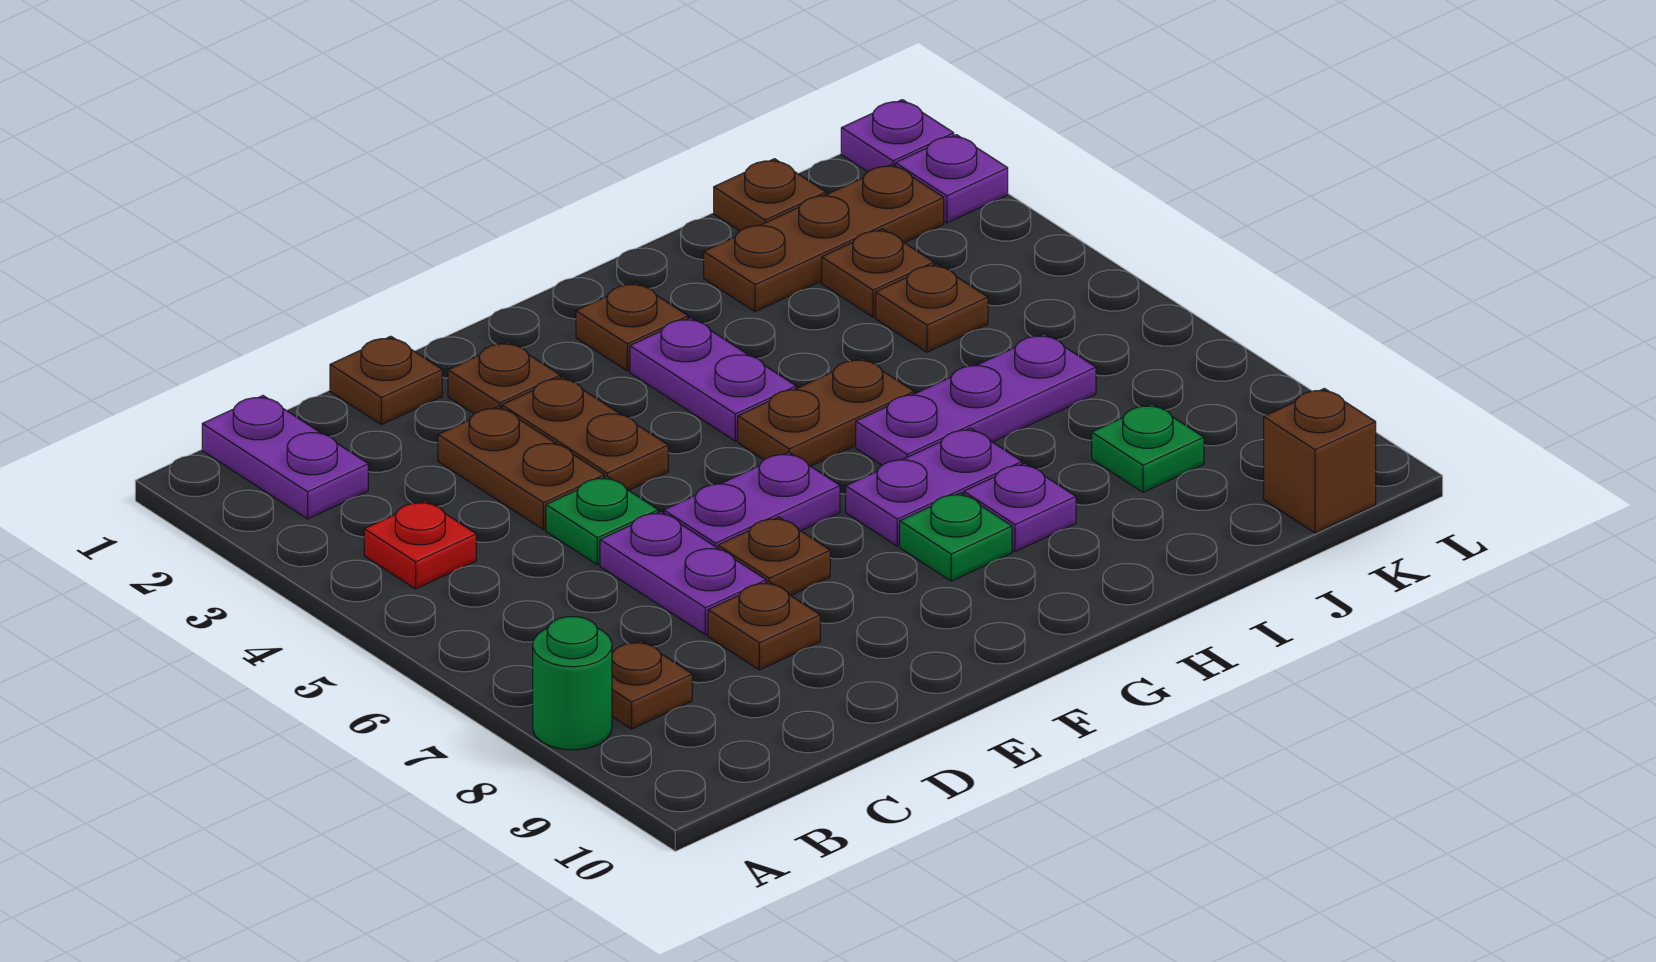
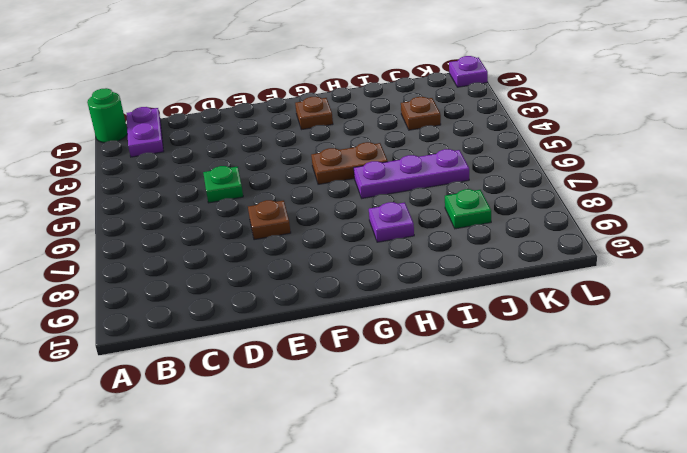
green 1x1 round brick [87,88,127,143] -> green 1x1 round brick moved to [533,617,612,750]
none -> red 1x1 plate [364,501,476,589]
none -> brown 1x1 plate [612,641,692,729]
none -> brown 1x1 plate [330,336,442,425]

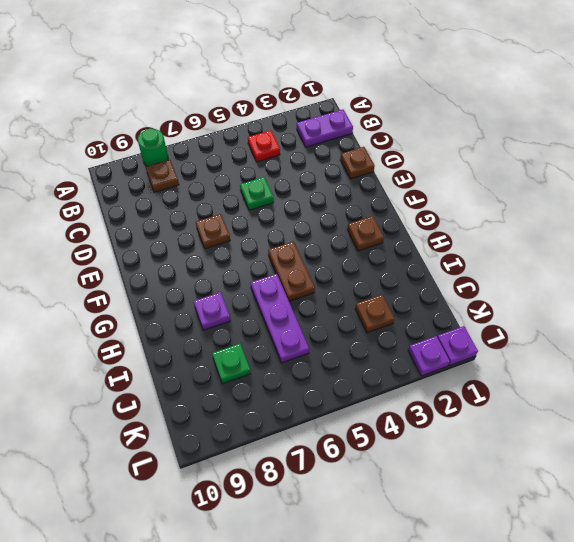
none -> brown 1x2 plate [438,406,604,530]
none -> purple 1x2 plate [600,512,766,635]
none -> brown 1x1 plate [708,582,820,670]

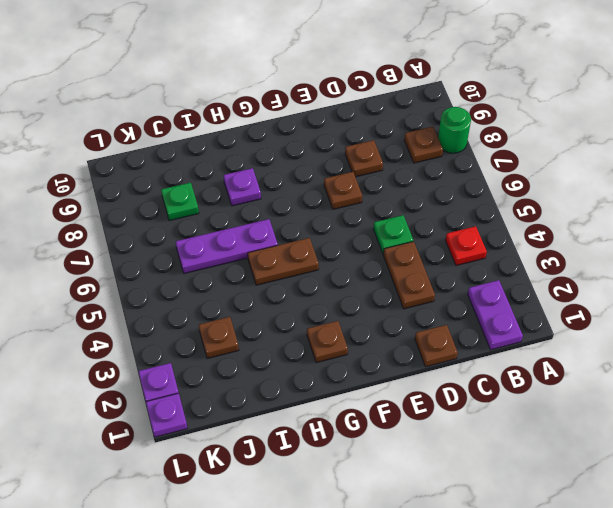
none -> purple 1x2 plate [600,512,766,635]
none -> brown 1x1 plate [448,342,560,414]
none -> brown 1x2 plate [502,377,668,490]

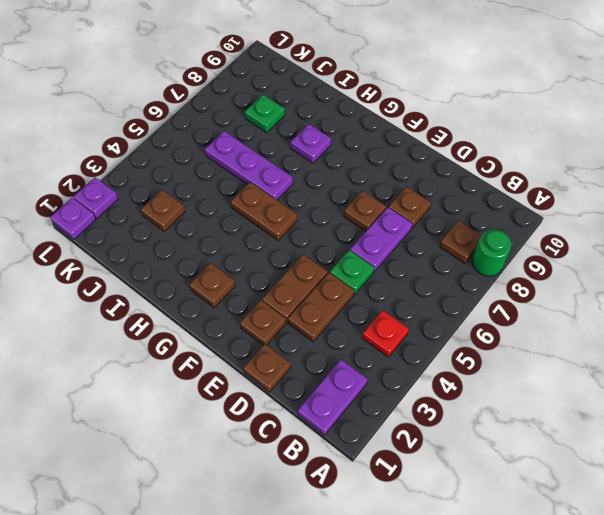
none -> purple 1x2 plate [664,452,840,548]
none -> purple 1x2 plate [630,318,796,441]
none -> purple 1x2 plate [846,428,1022,546]

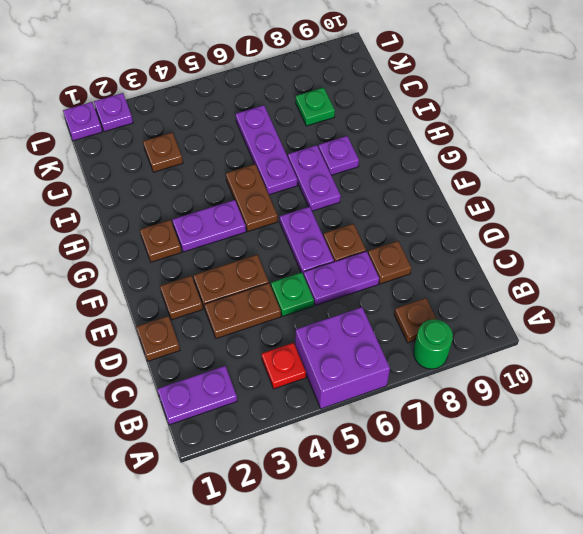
purple 2x2 brick [295,307,390,409] -> none
none -> green 1x1 plate [900,493,1012,581]
none -> brown 1x3 plate [704,164,944,312]
none -> brown 1x1 plate [714,159,826,231]

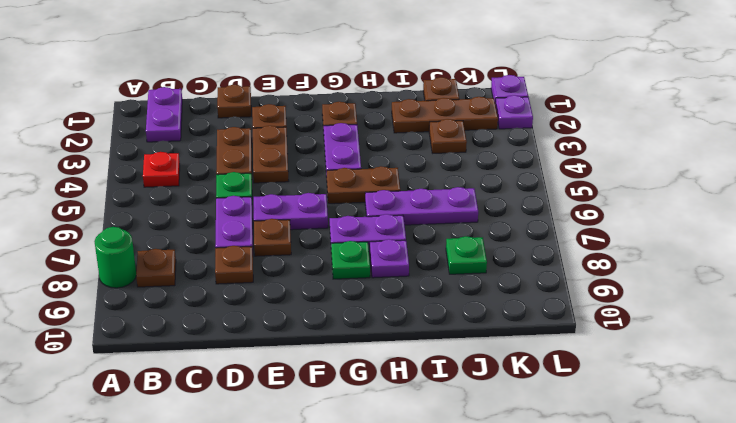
none -> brown 1x1 plate [876,264,988,352]
none -> brown 1x1 brick [1264,388,1376,533]

